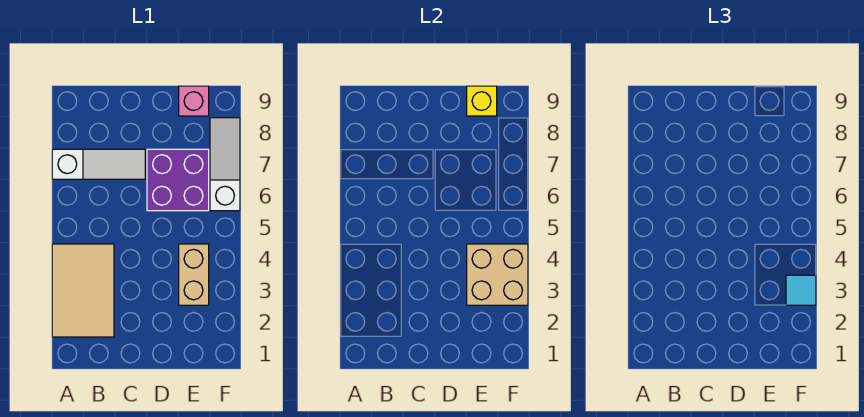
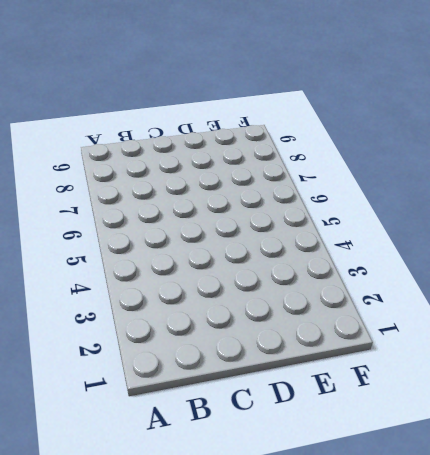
none -> tan 2x3 tile [52,244,114,337]
none -> white 1x3 slope [52,149,145,179]

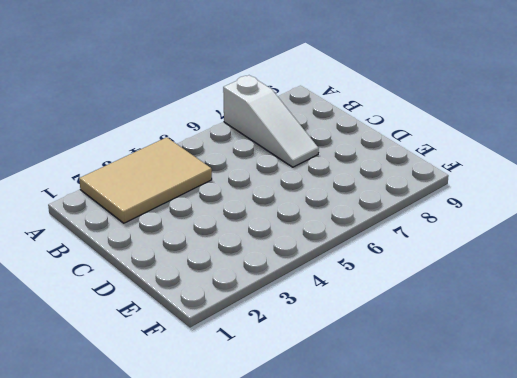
none -> purple 2x2 brick [147,149,209,211]
none -> tan 1x2 brick [179,244,209,305]

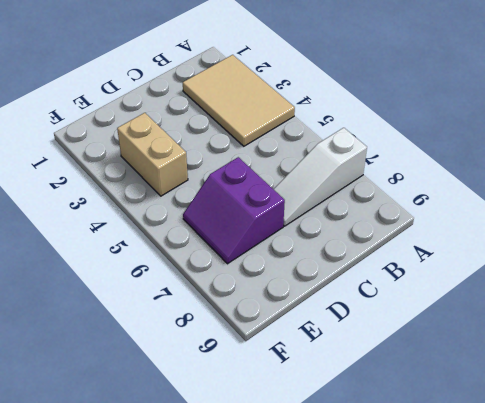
purple 2x2 slope [183,157,285,264] -> purple 2x2 brick [147,149,209,211]
none -> pink 1x1 brick [179,86,209,116]
none -> white 1x3 slope [210,118,240,211]

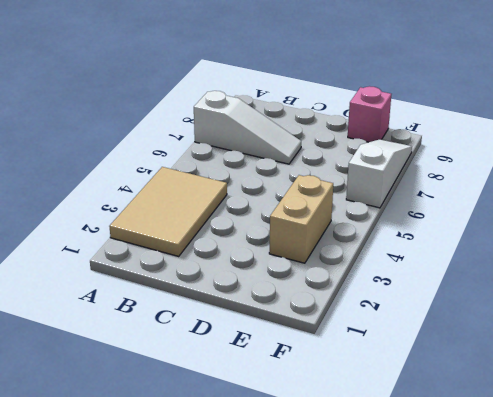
none -> purple 2x2 brick [147,149,209,211]
none -> tan 2x2 brick [467,244,528,305]

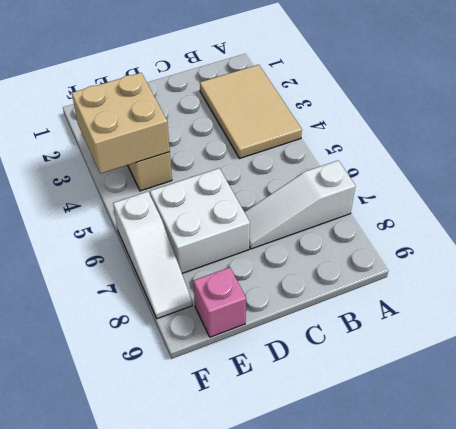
white 2x2 brick [150,168,250,273] -> purple 2x2 brick [147,149,209,211]
none -> yellow 1x1 brick [467,86,497,116]
none -> cyan 1x1 tile [786,275,816,305]

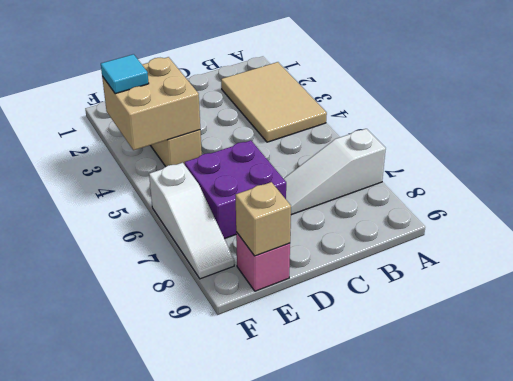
tan 1x1 brick [235,182,291,256] -> yellow 1x1 brick [467,86,497,116]

